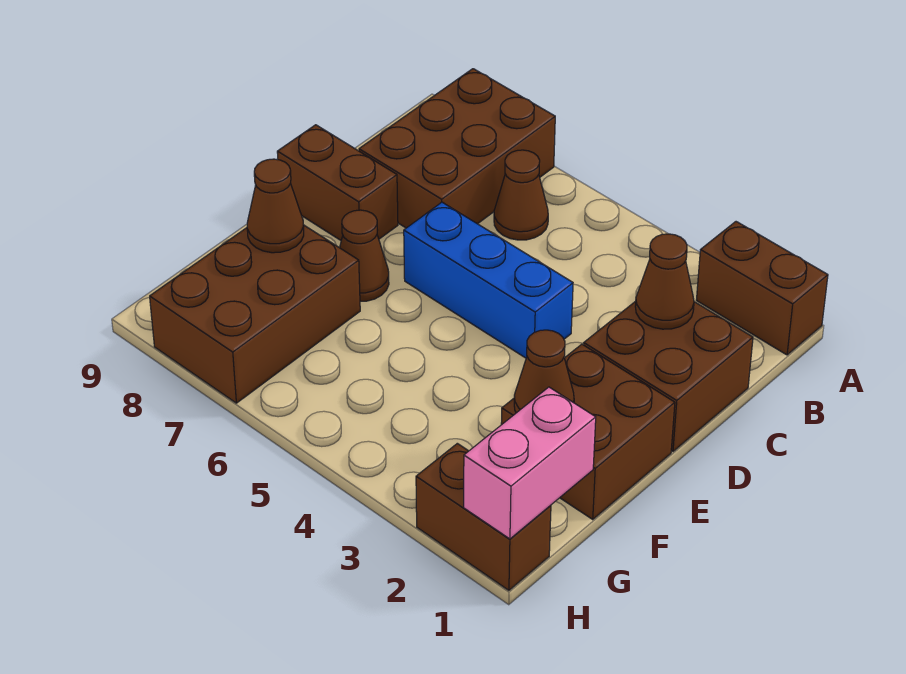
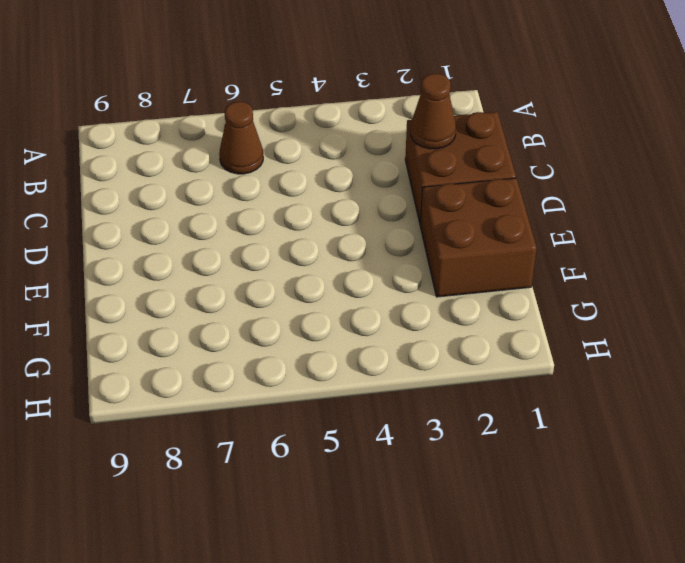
none -> brown 1x2 brick [697,222,828,355]
none -> brown 2x3 brick [359,69,555,228]
none -> blue 1x3 brick [404,202,573,358]

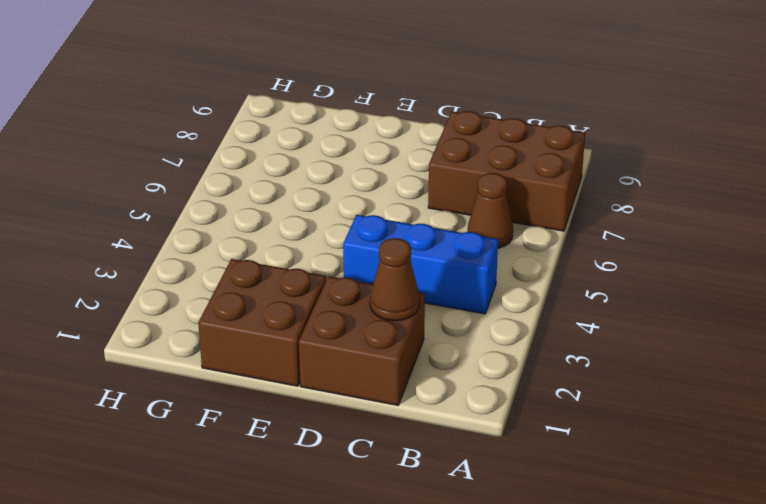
blue 1x3 brick [343,215,498,314] -> blue 1x3 brick turned to [404,202,573,358]
none -> brown 1x2 brick [697,222,828,355]
none -> brown 1x2 brick [277,125,398,240]
none -> brown 1x1 cone [340,210,389,302]

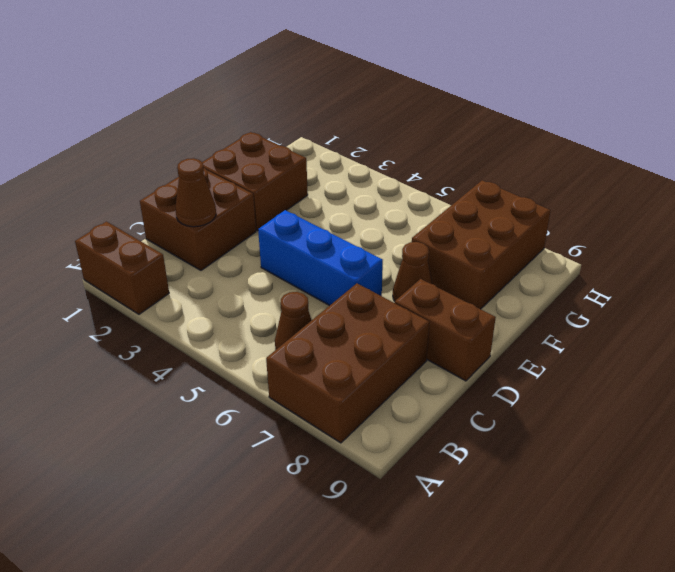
none -> brown 1x2 brick [416,443,551,590]
none -> brown 1x1 cone [514,330,574,413]
none -> brown 1x1 cone [247,159,304,253]

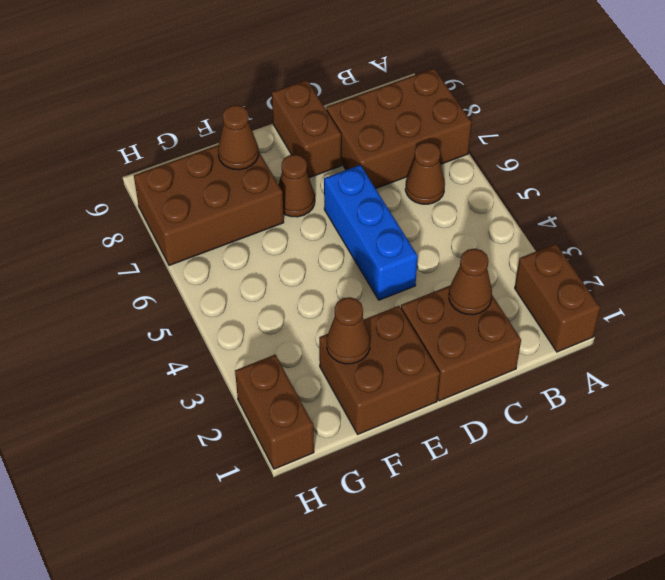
none -> pink 1x2 brick [464,387,596,539]

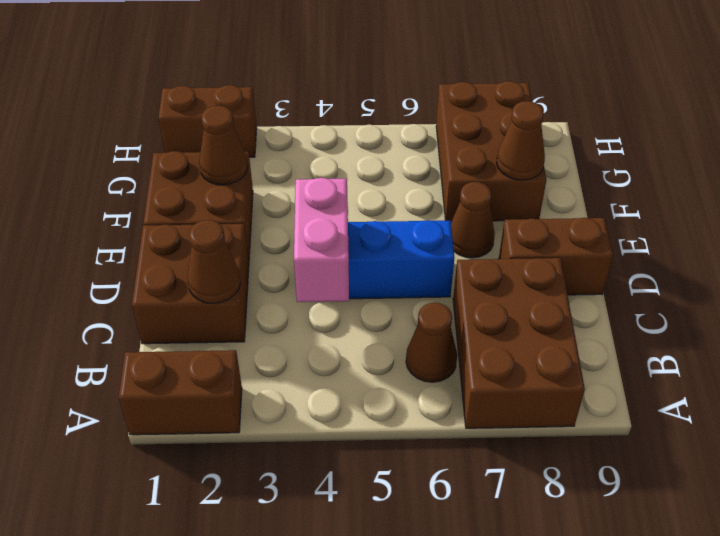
pink 1x2 brick [294,178,349,302] -> pink 1x2 brick moved to [464,387,596,539]

